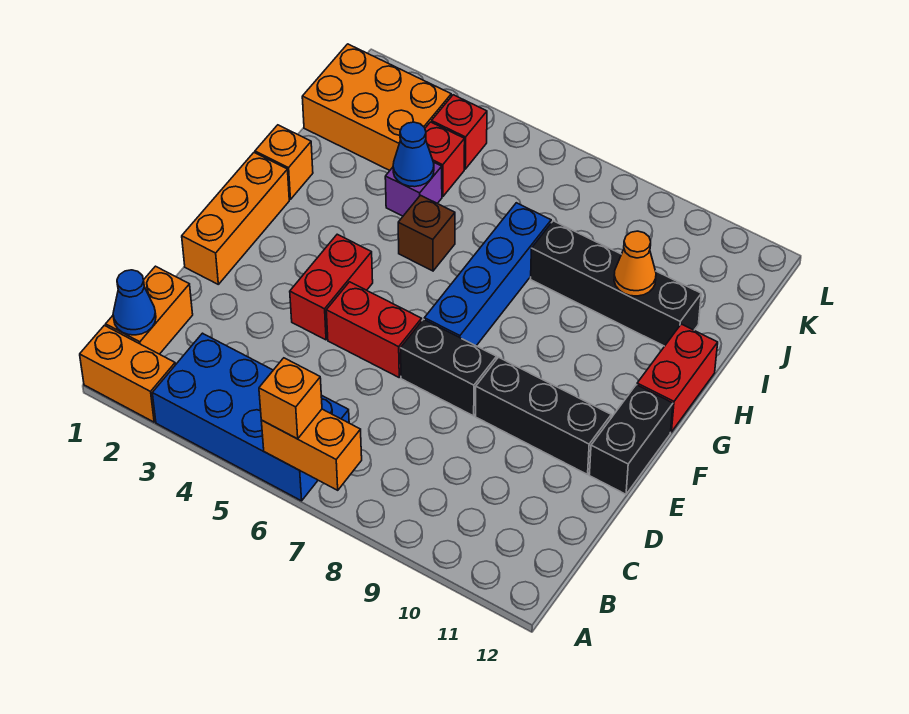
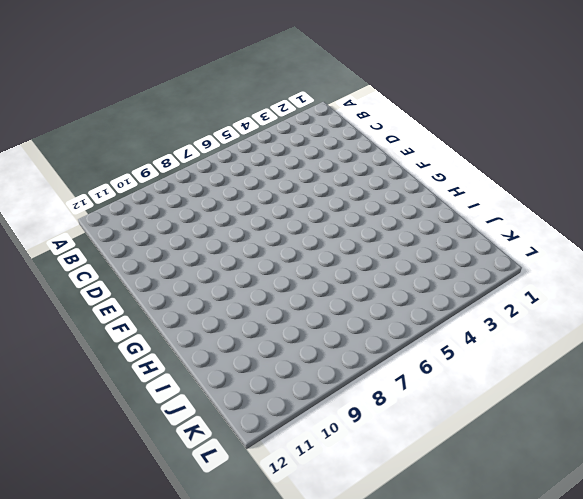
none -> orange 1x2 brick [80,325,175,422]
none -> blue 2x4 brick [152,333,349,501]
none -> orange 1x2 brick [106,266,193,354]

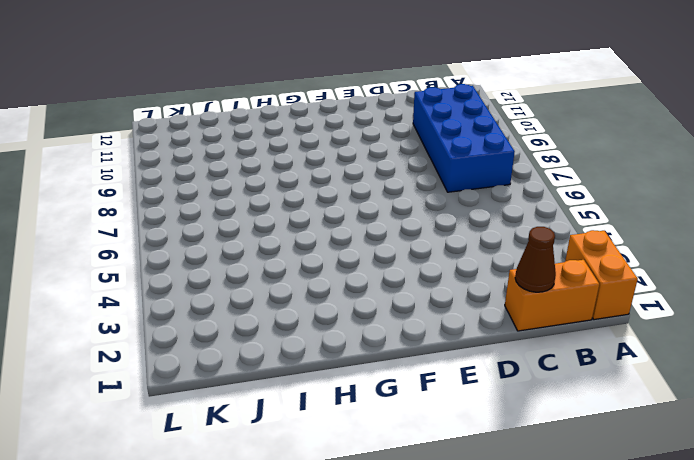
blue 2x4 brick [413,84,515,192] -> blue 2x4 brick moved to [152,333,349,501]
brown 1x1 cone [515,227,556,292] -> none
none -> orange 1x3 brick [182,153,289,284]
none -> red 1x2 brick [290,234,373,340]
none -> red 1x2 brick [326,282,422,377]

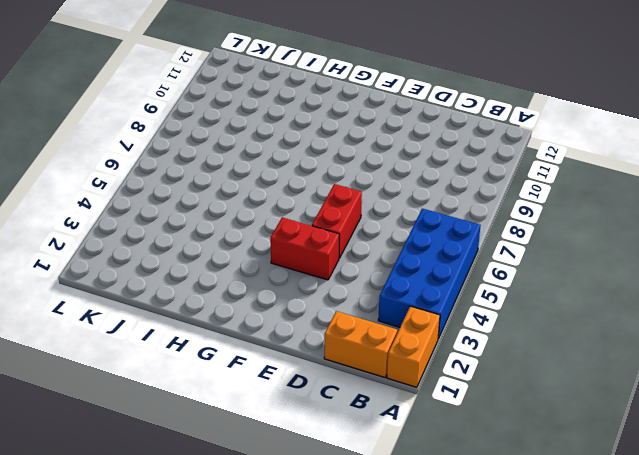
none -> orange 1x3 brick [182,153,289,284]
none -> black 1x2 brick [401,319,497,416]
none -> black 1x3 brick [476,357,611,475]

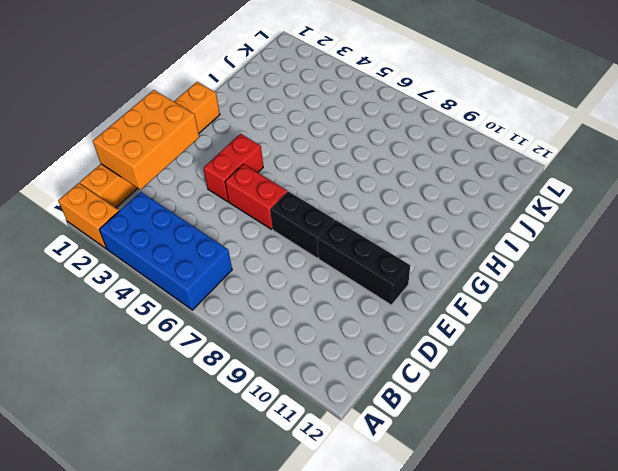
orange 2x3 brick [93,90,199,190] -> orange 2x3 brick turned to [302,44,451,170]
none -> black 1x2 brick [589,385,673,494]
none -> blue 1x4 brick [424,203,551,346]
none -> red 1x2 brick [637,324,718,432]

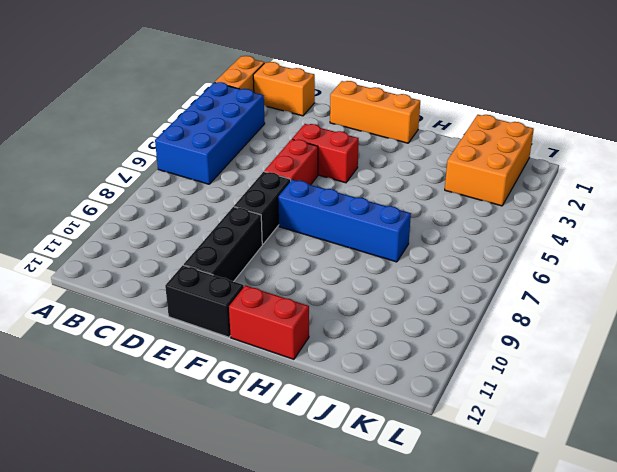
none -> orange 1x1 brick [255,125,313,199]
none -> brown 1x1 brick [398,195,455,271]
none -> purple 1x1 brick [385,162,442,216]

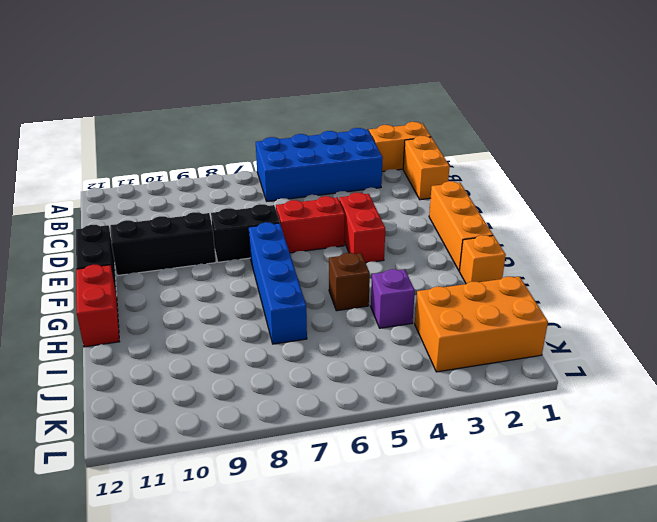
none -> black 1x4 brick [531,221,701,346]
none -> red 1x1 brick [425,122,465,197]
none -> red 1x1 brick [432,95,487,169]

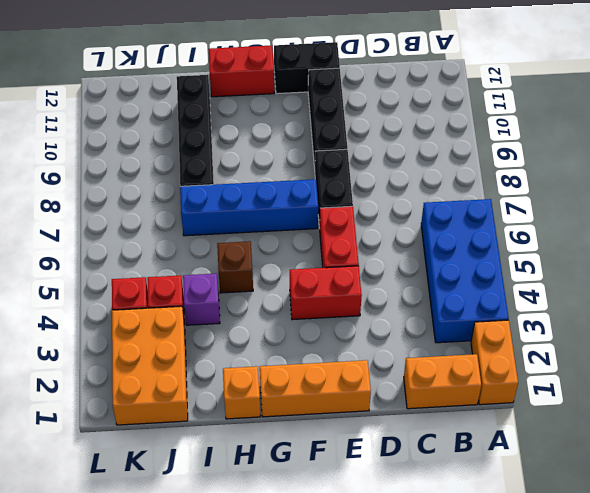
none -> orange 1x2 brick [261,409,362,490]
none -> blue 1x1 cone [113,270,156,335]
none -> blue 1x1 cone [393,122,434,187]

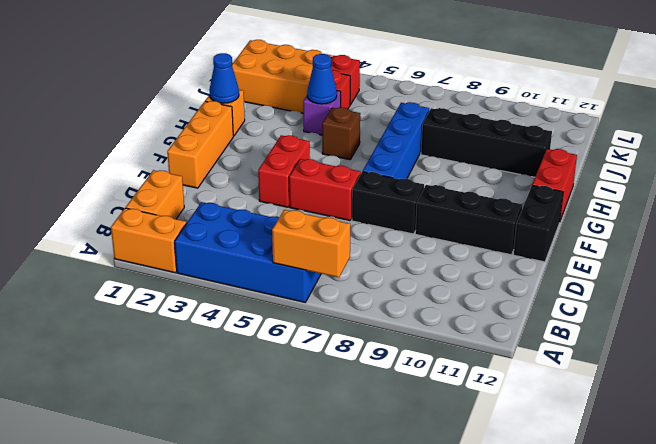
blue 1x1 cone [209,53,239,103] -> blue 1x1 cone moved to [113,270,156,335]
none -> orange 1x1 cone [614,231,656,296]
none -> orange 1x1 brick [259,358,322,439]

